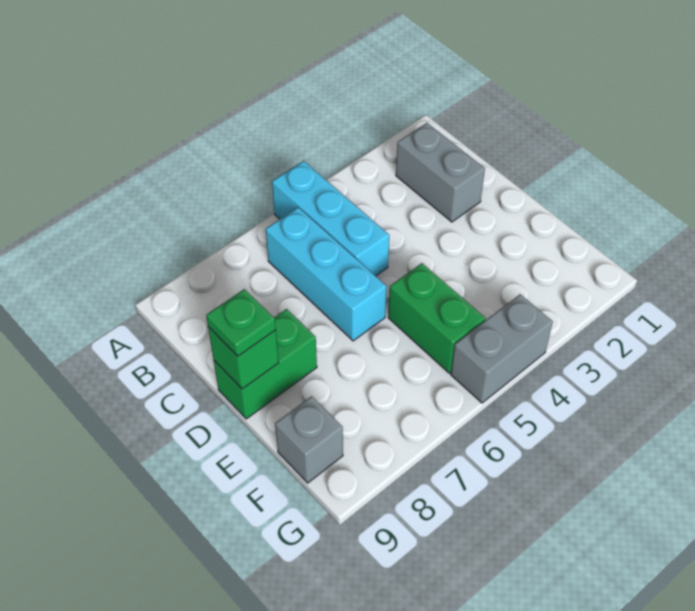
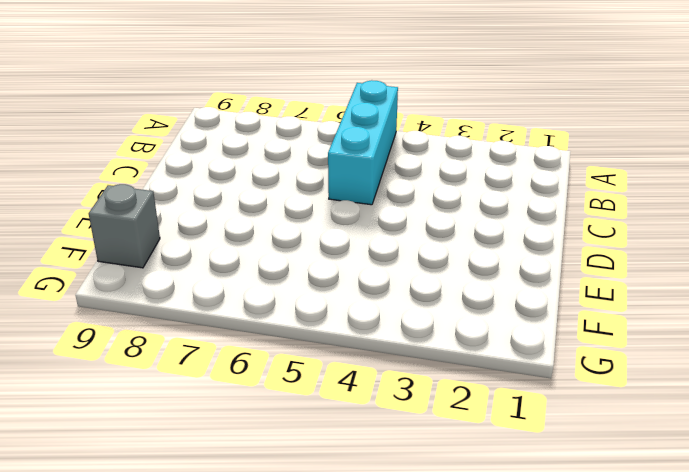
none -> grey 1x2 brick [396,123,485,222]
none -> cyan 1x3 brick [266,207,387,341]

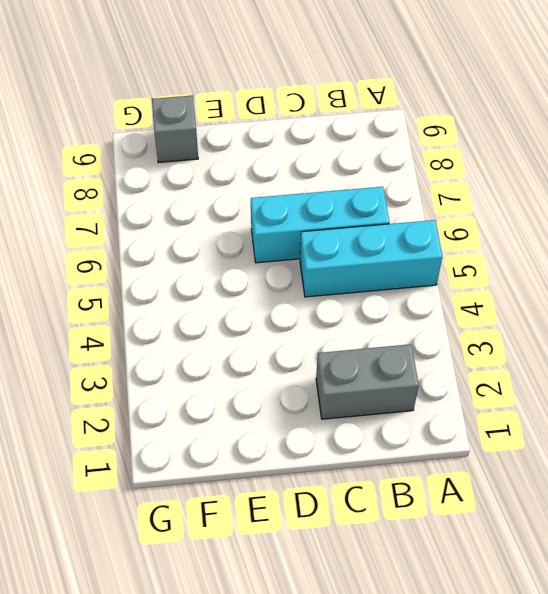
none -> green 1x2 brick [214,309,317,419]
none -> green 1x2 brick [388,263,485,373]

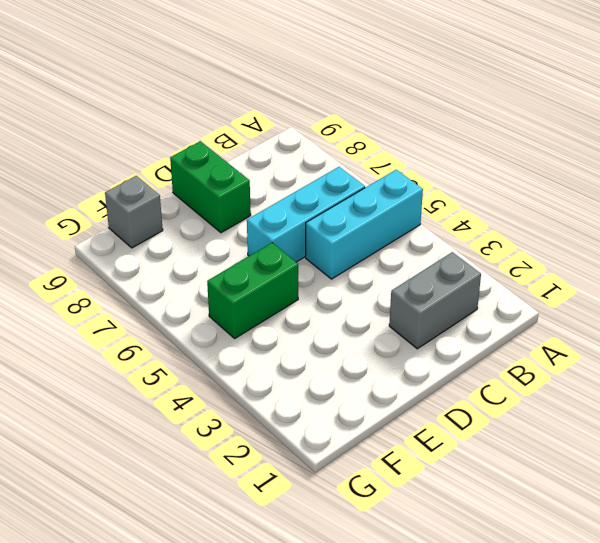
none -> grey 1x2 brick [451,294,553,403]
none -> green 1x1 brick [208,327,279,389]

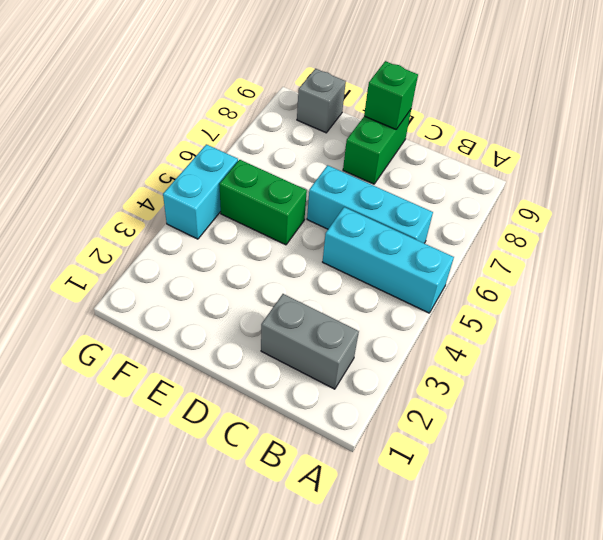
cyan 1x2 brick [163,144,238,239] -> grey 1x2 brick [451,294,553,403]
none -> green 1x1 plate [206,289,276,356]

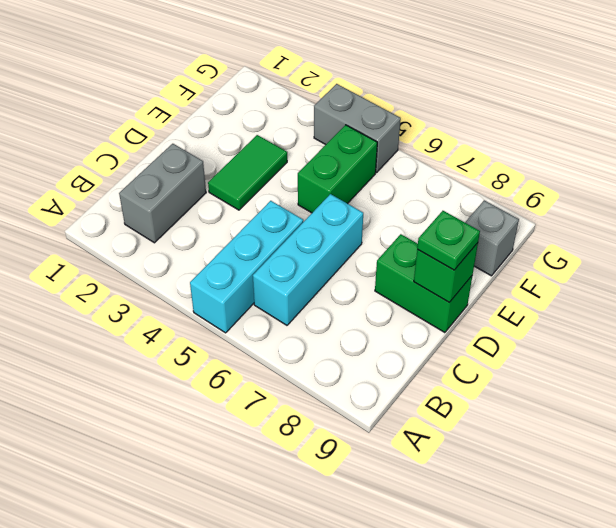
green 1x2 tile [208,135,287,210] -> none

